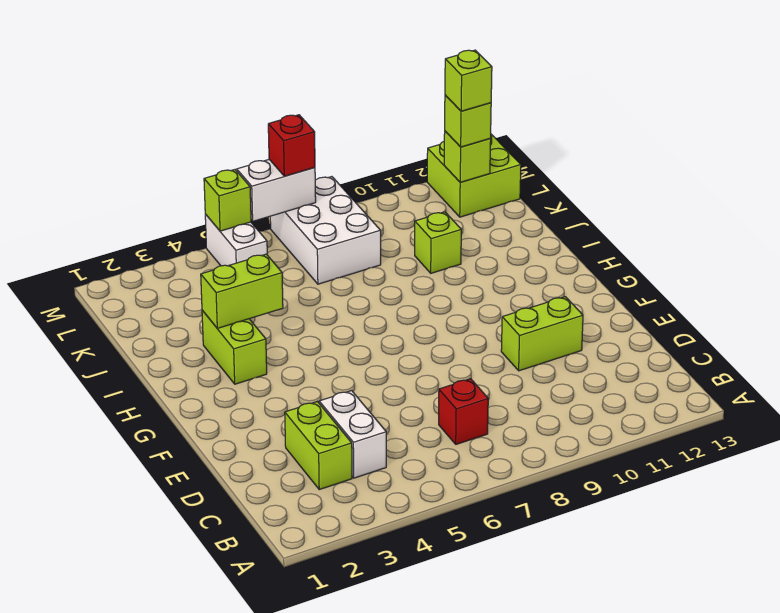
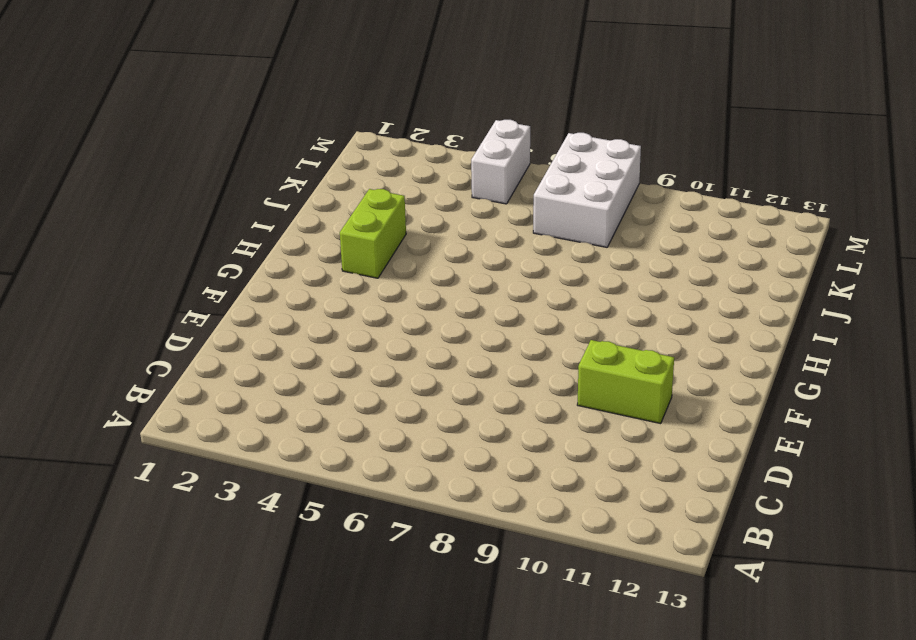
none -> lime 1x2 brick [285,402,352,489]
none -> white 1x2 brick [319,391,386,478]
none -> red 1x1 brick [439,379,488,444]

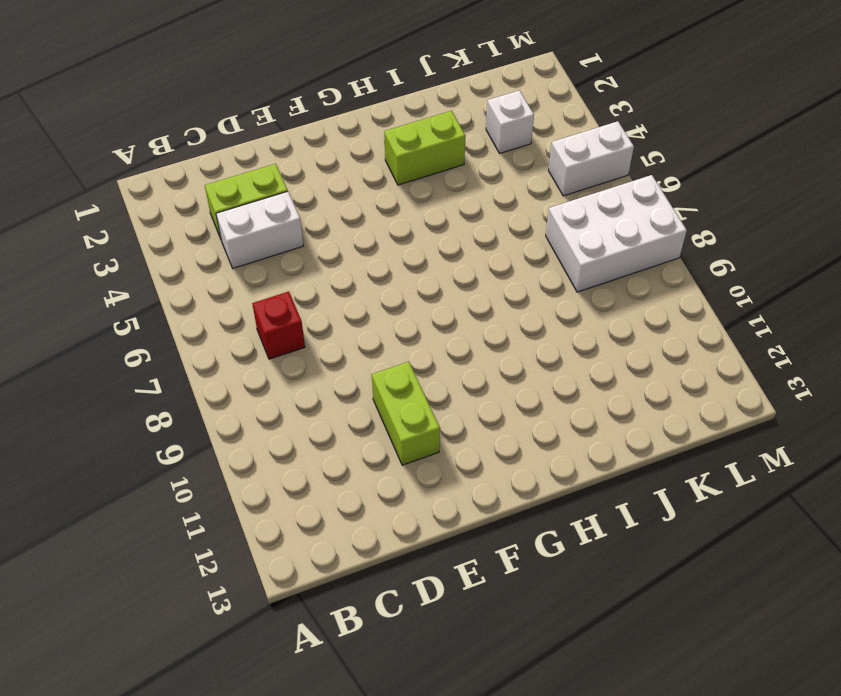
white 1x1 brick [486,90,534,153] -> none
none -> lime 1x1 brick [415,212,461,273]
none -> lime 2x2 brick [427,134,521,217]
none -> lime 1x2 brick [201,254,283,328]

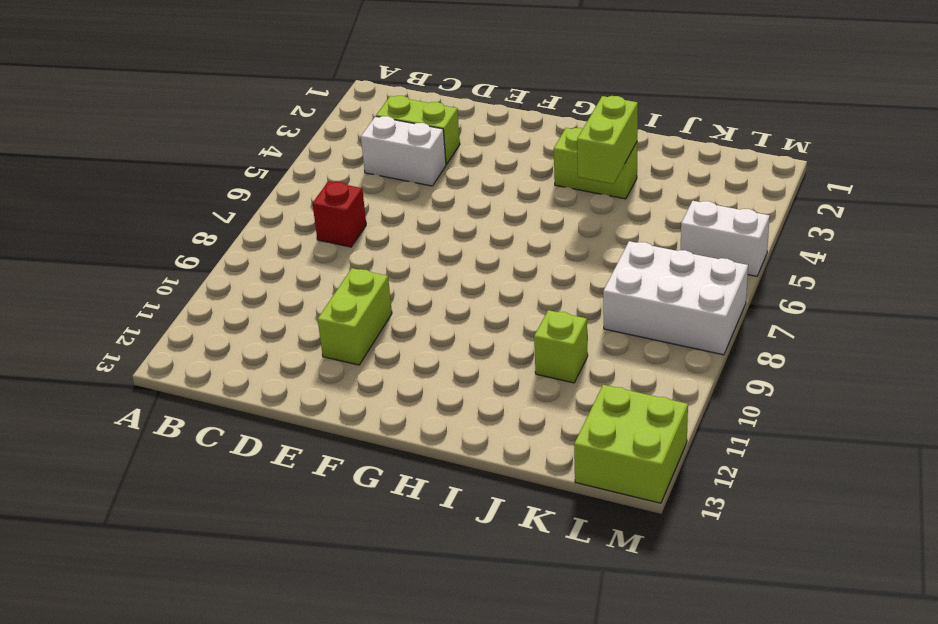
none -> lime 1x1 brick [444,131,491,182]
none -> lime 1x1 brick [204,170,251,231]
none -> white 1x2 brick [237,160,316,221]

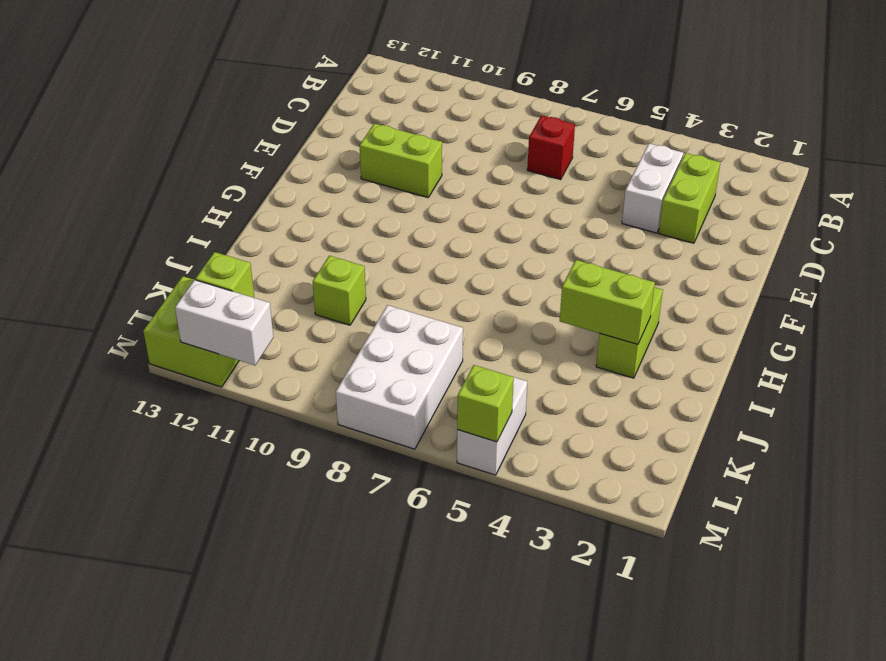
white 1x2 brick [175,280,273,365] -> white 1x2 brick moved to [237,160,316,221]
none -> lime 1x1 brick [445,95,491,147]
none -> red 1x1 brick [268,115,315,176]
none -> lime 1x1 brick [445,50,492,111]

